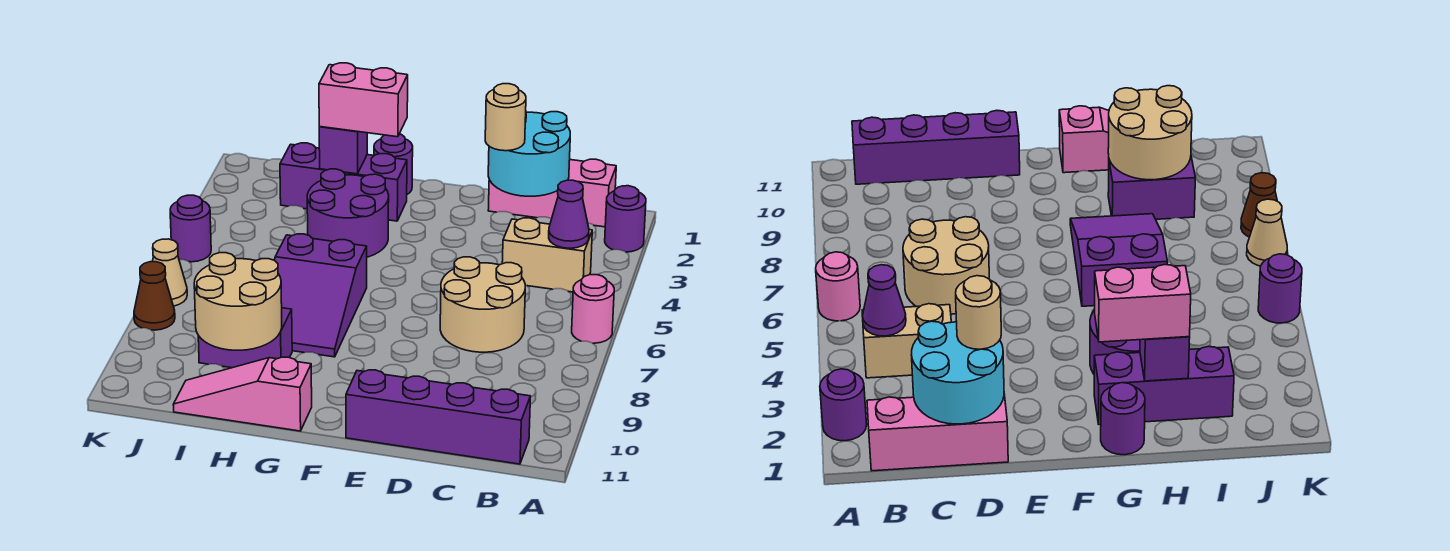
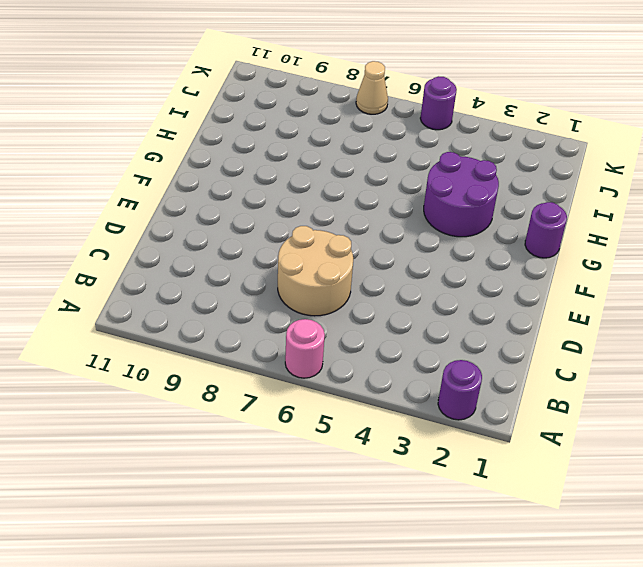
none -> pink 1x3 brick [488,159,616,227]
none -> tan 1x2 brick [502,218,592,292]
none -> purple 1x4 brick [346,370,531,464]

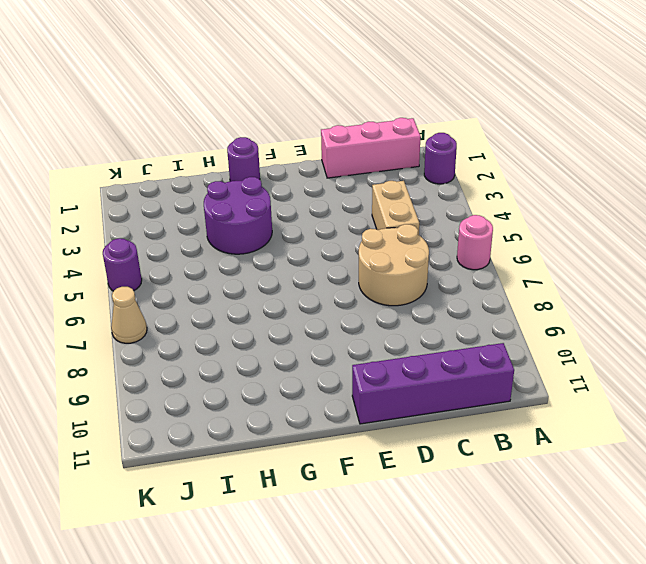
tan 1x2 brick [372,181,419,235] -> tan 1x2 brick turned to [502,218,592,292]
none -> purple 1x3 brick [280,143,407,221]
none -> purple 2x3 slope [275,234,367,357]
none -> pink 1x3 slope [173,357,312,431]

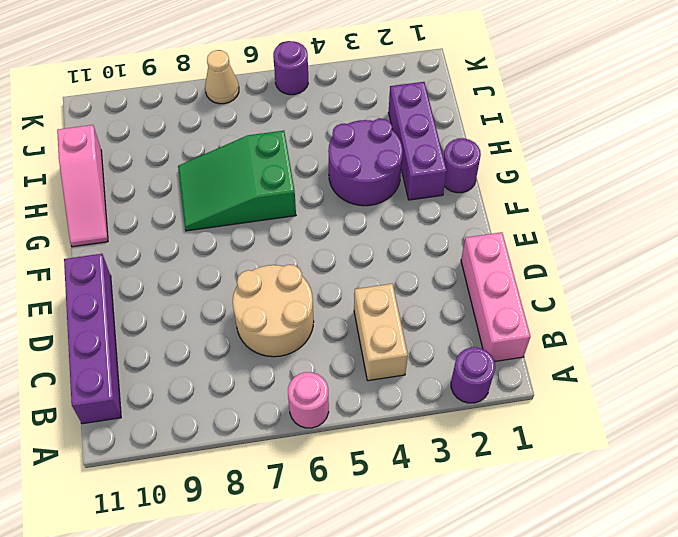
green 2x3 slope [178,131,296,231] -> purple 2x3 slope [275,234,367,357]
pink 1x3 slope [57,125,108,247] -> pink 1x3 slope turned to [173,357,312,431]
none -> purple 1x2 brick [198,308,292,368]
none -> brown 1x1 cone [134,262,175,330]
none -> purple 1x1 cone [549,180,589,248]

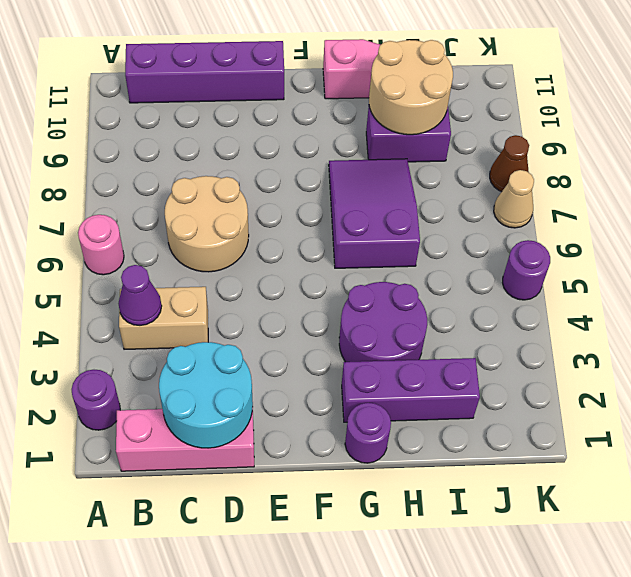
none -> purple 1x1 brick [319,127,367,174]
none -> tan 1x1 round brick [485,84,526,151]
none -> pink 1x2 brick [319,63,408,137]

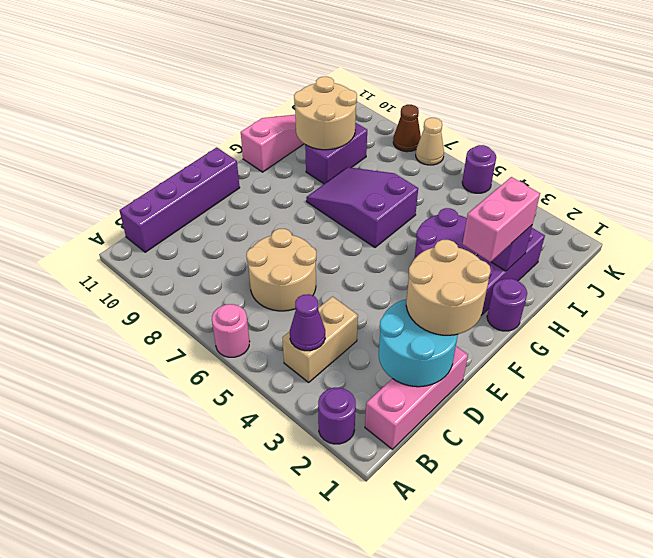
tan 2x2 round brick [406,240,491,335] -> tan 1x1 round brick [485,84,526,151]

